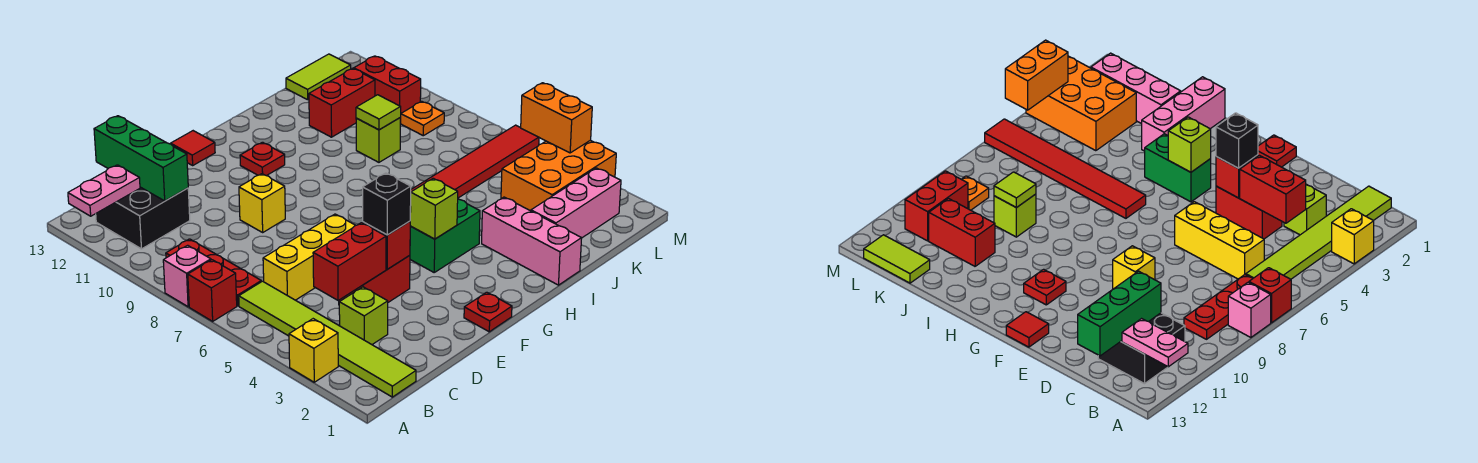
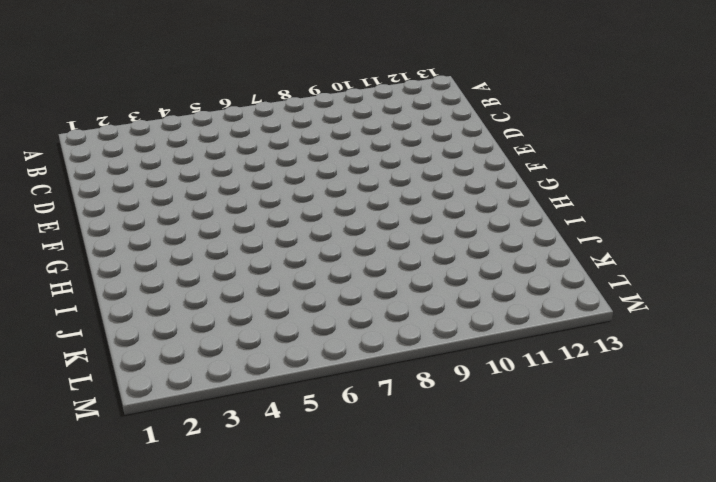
none -> yellow 1x1 brick [289,319,338,382]
none -> red 1x1 brick [188,260,237,321]
none -> pink 1x1 brick [163,245,211,307]
none -> lime 1x6 tile [239,281,416,397]

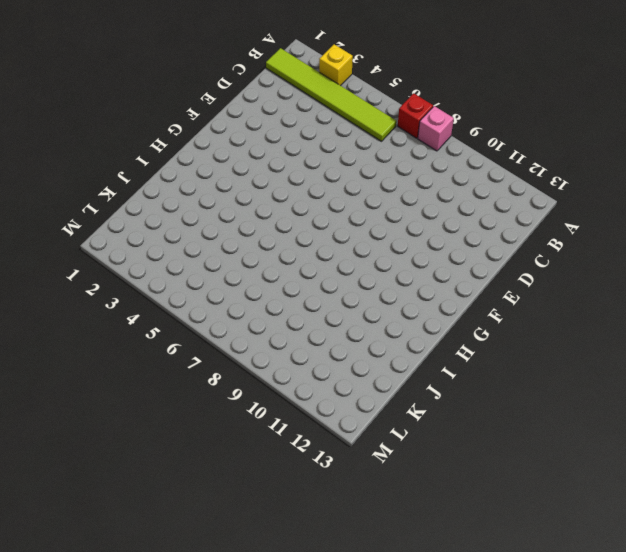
none -> red 1x3 plate [166,239,261,306]
none -> black 2x2 brick [96,187,190,249]
none -> lime 1x1 brick [339,287,388,344]
none -> yellow 1x3 brick [263,214,356,300]

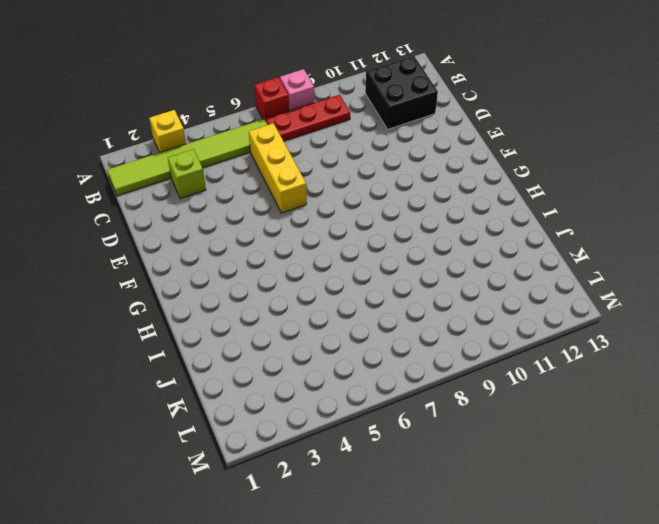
none -> red 1x2 brick [339,255,410,302]
none -> yellow 1x1 brick [239,174,285,232]
none -> red 1x1 plate [464,292,512,332]
none -> red 1x1 tile [171,131,215,165]

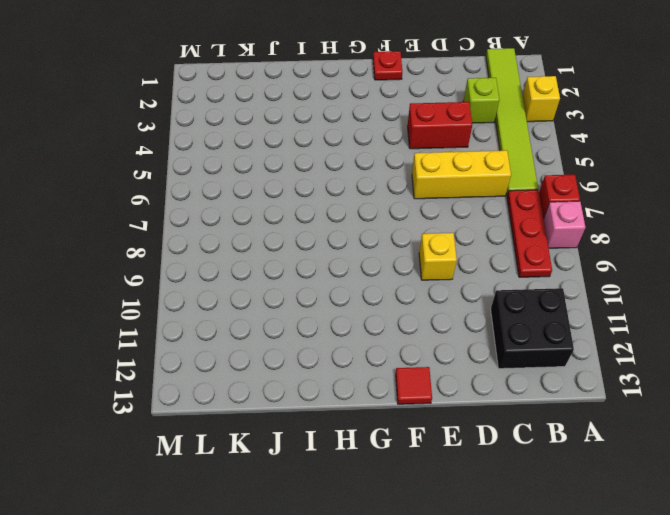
none -> green 1x2 brick [410,199,480,272]
none -> red 1x1 plate [240,142,285,176]
none -> red 1x6 tile [410,125,539,212]
none -> pink 1x3 brick [482,197,582,285]

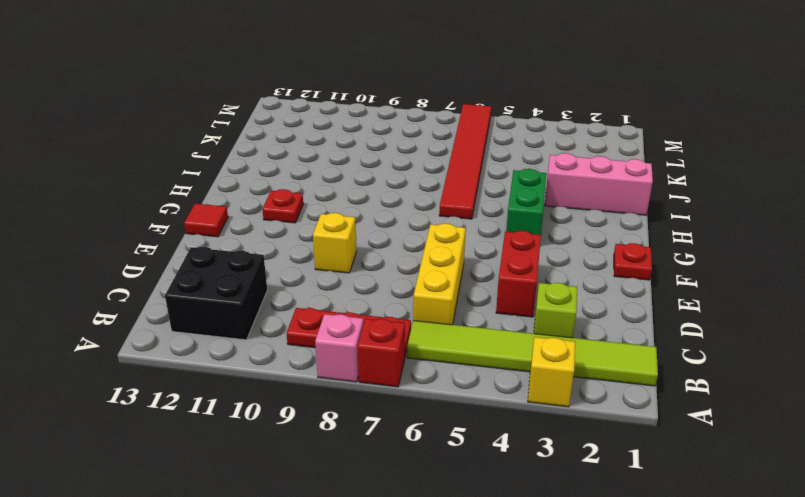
none -> pink 1x3 brick [531,168,621,238]
none -> lime 1x1 brick [356,118,400,162]
none -> red 1x2 brick [309,69,375,137]
none -> orange 2x3 brick [501,140,616,211]

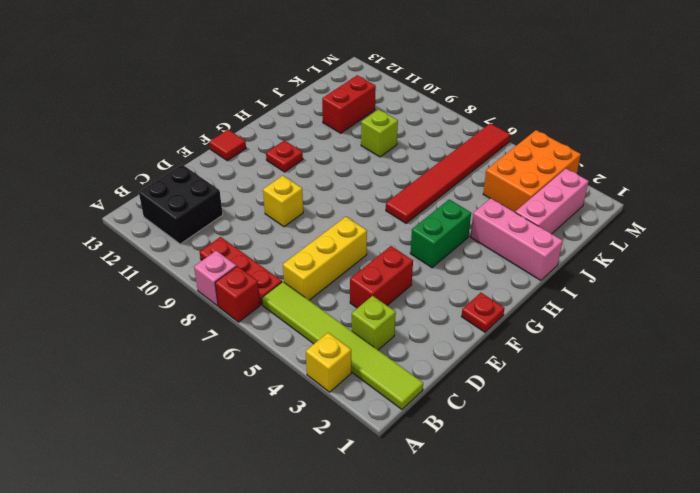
none -> lime 1x2 tile [286,54,351,100]
none -> orange 1x1 plate [401,101,444,136]
none -> red 1x2 brick [354,56,421,123]
none -> pink 1x2 plate [68,165,140,216]

